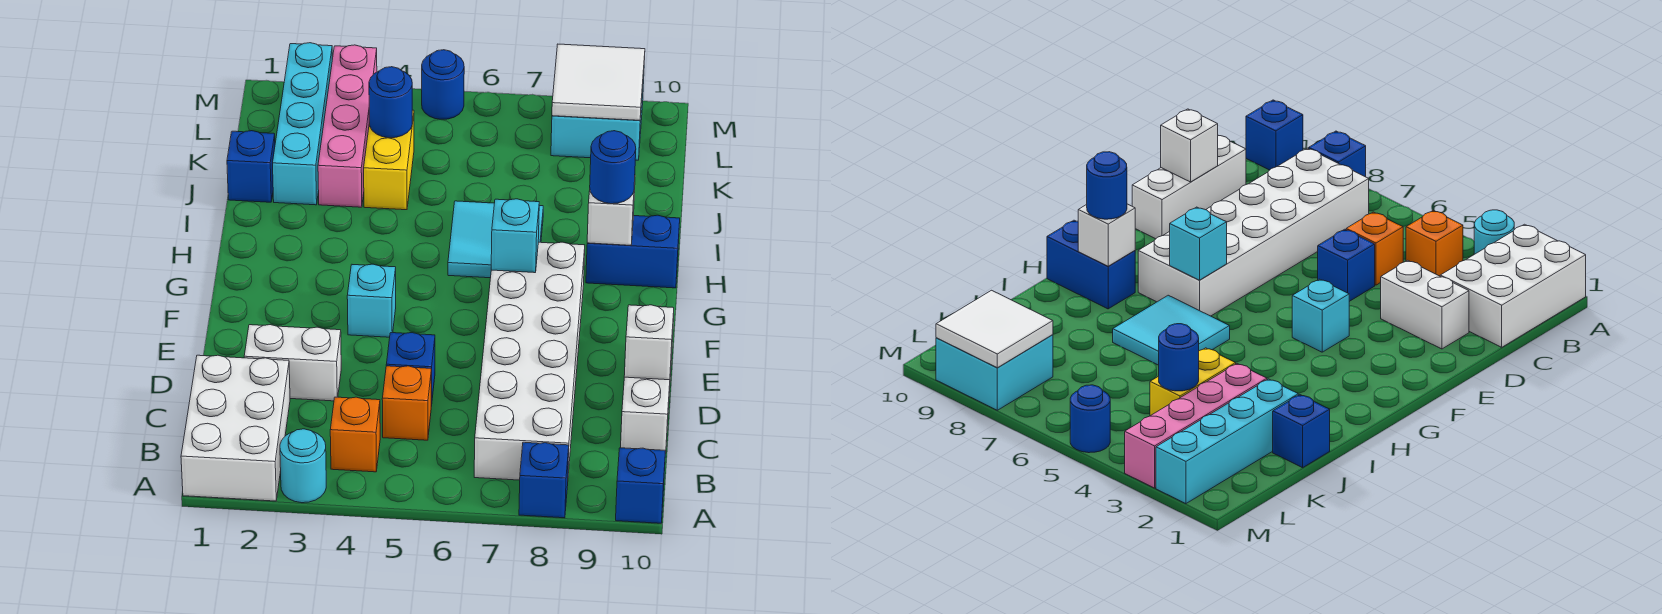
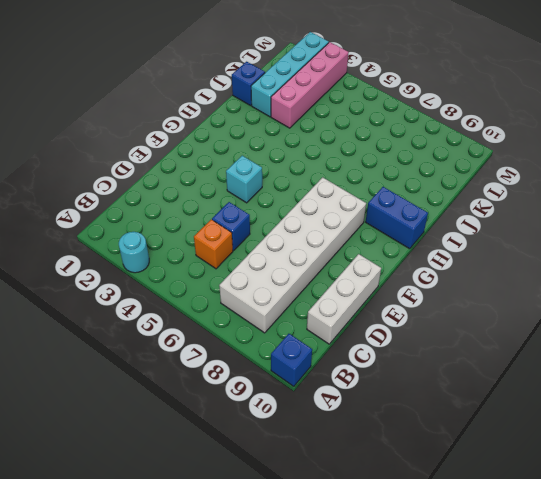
none -> white 2x3 brick [181,355,290,501]
none -> blue 1x1 brick [519,442,569,518]
none -> orange 1x1 brick [330,397,380,472]

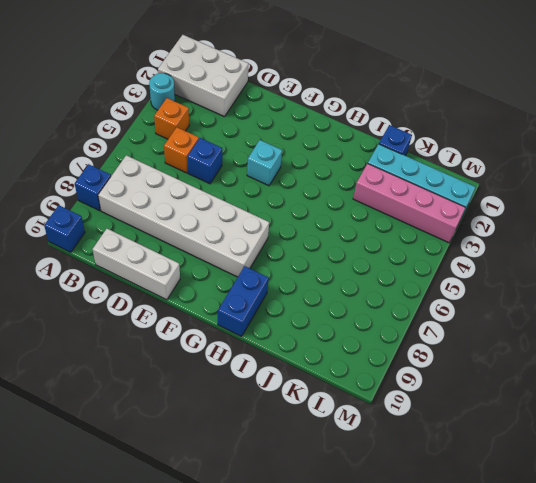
none -> white 1x2 brick [244,325,341,401]
none -> cyan 2x2 tile [448,201,543,278]
none -> yellow 1x2 brick [364,110,414,210]

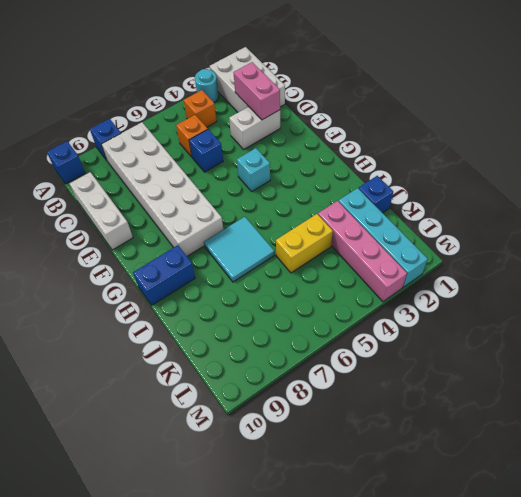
pink 1x2 brick [233,62,280,120] -> none
yellow 1x2 brick [276,214,333,273] -> yellow 1x2 brick turned to [364,110,414,210]
none -> cyan 2x2 brick [551,75,644,160]
none -> blue 1x1 round brick [422,50,464,119]
none -> white 1x1 brick [624,305,674,380]

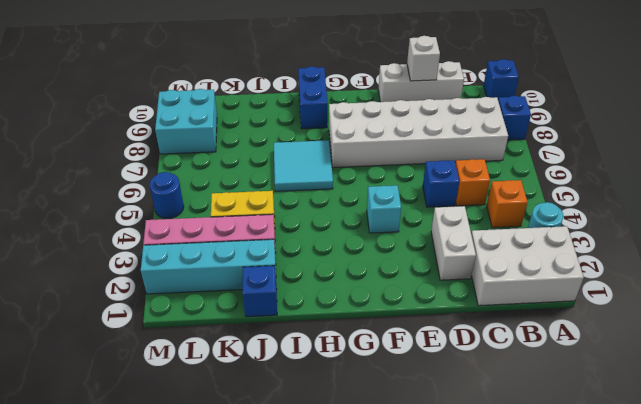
none -> cyan 1x1 brick [491,199,539,273]
none -> white 1x1 brick [587,182,635,245]
none -> blue 1x1 round brick [369,67,412,138]

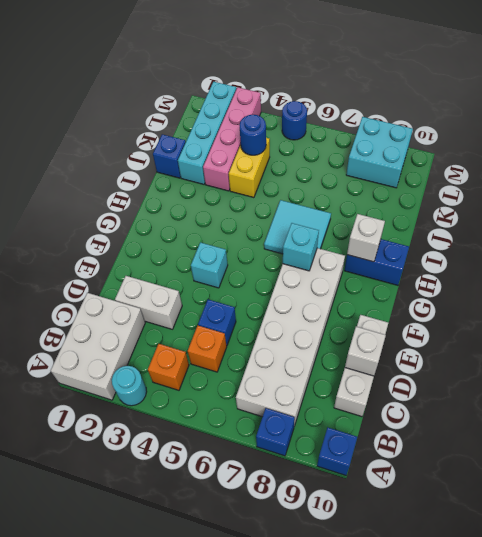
none -> white 2x2 tile [552,44,645,120]
none -> blue 1x1 round brick [590,131,636,204]

